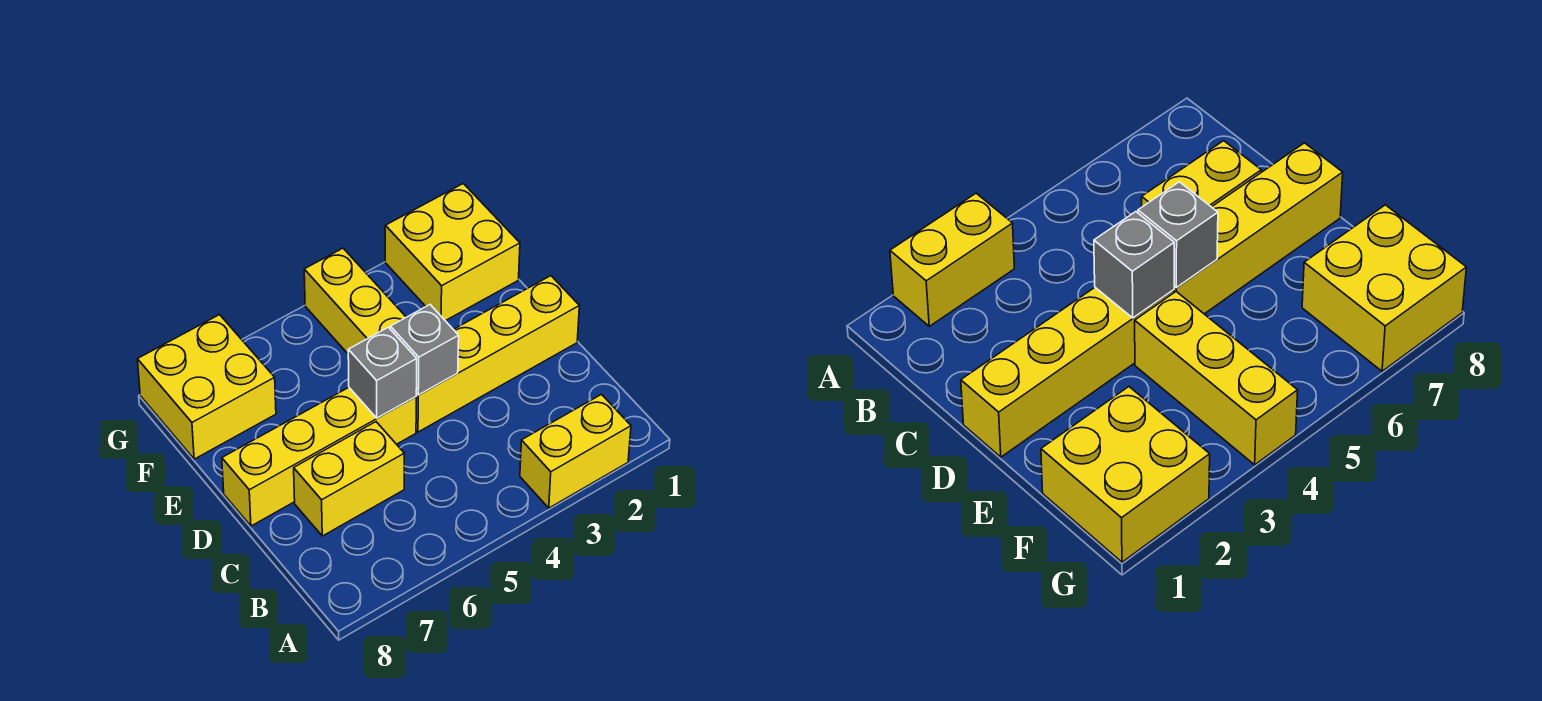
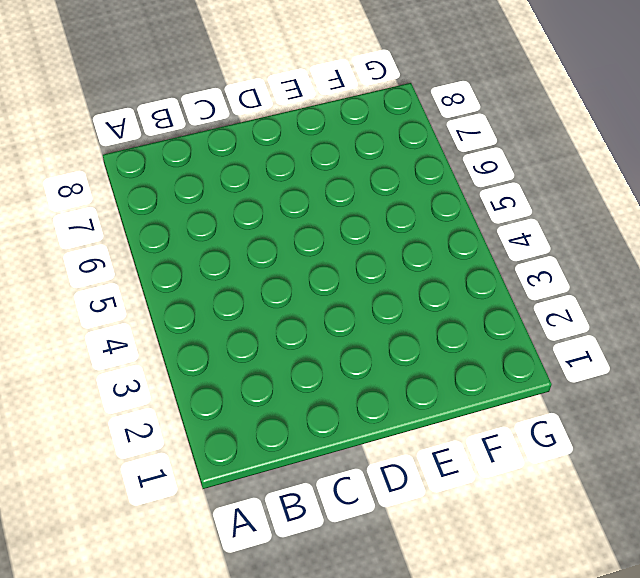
none -> yellow 1x2 brick [520,394,631,508]
none -> yellow 1x2 brick [294,422,404,536]

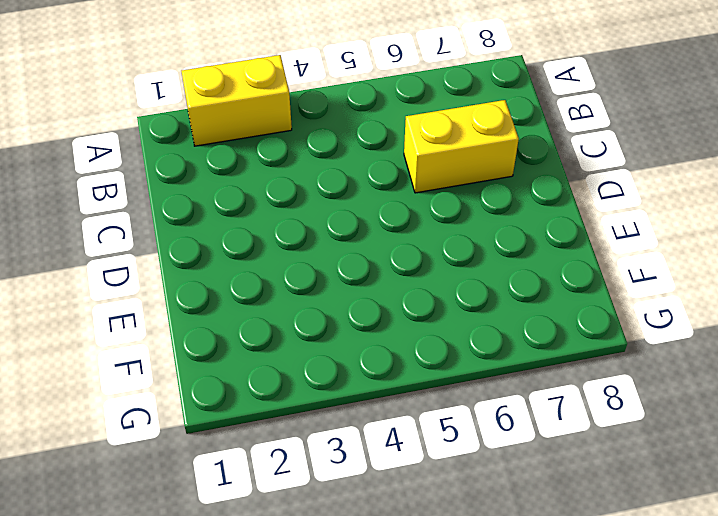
none -> yellow 1x4 brick [416,276,579,432]
none -> yellow 1x4 brick [222,388,416,526]

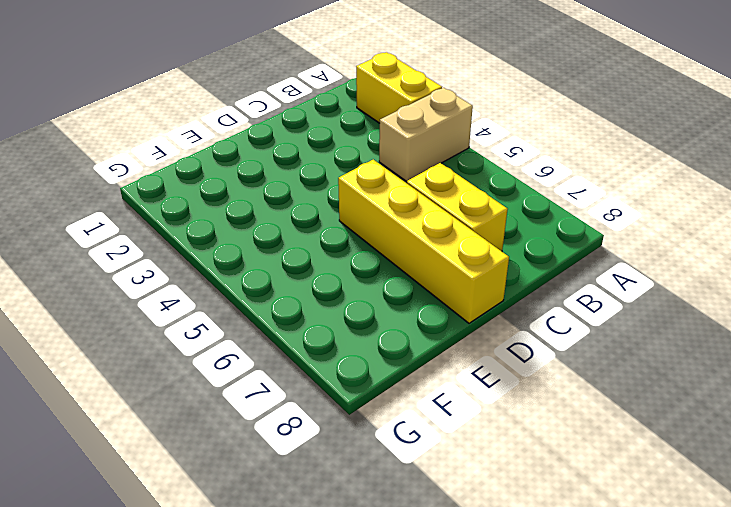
tan 1x2 brick [379,88,473,182] -> none
none -> yellow 1x4 brick [416,276,579,432]
none -> yellow 1x3 brick [304,248,406,354]

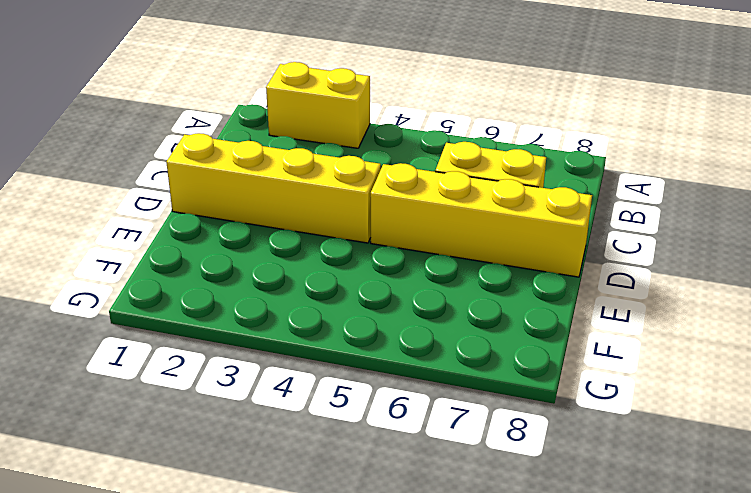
none -> yellow 1x3 brick [304,248,406,354]
none -> yellow 2x2 brick [385,184,520,321]

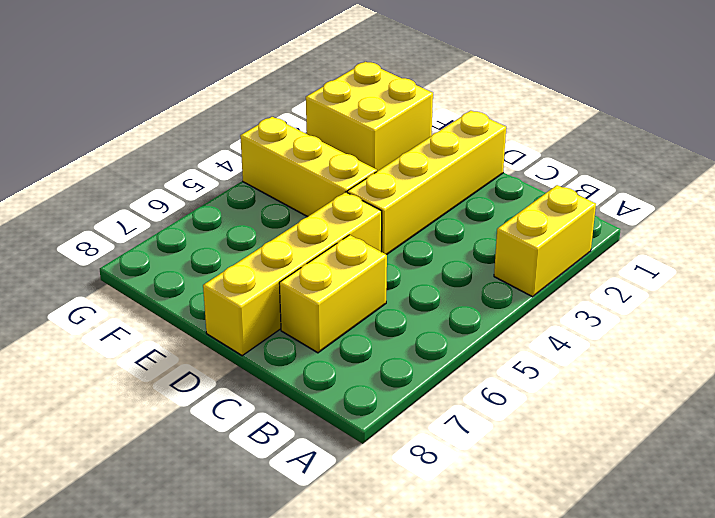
none -> yellow 2x2 brick [137,315,276,459]
none -> grey 1x1 brick [390,305,459,395]

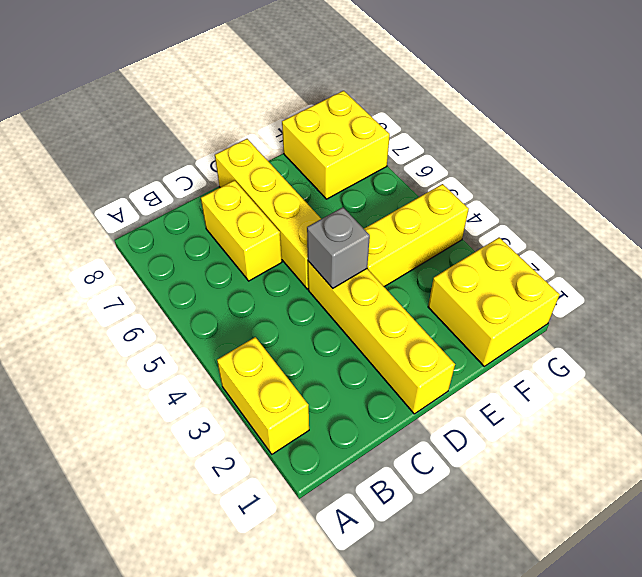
none -> grey 1x1 brick [348,327,417,418]

